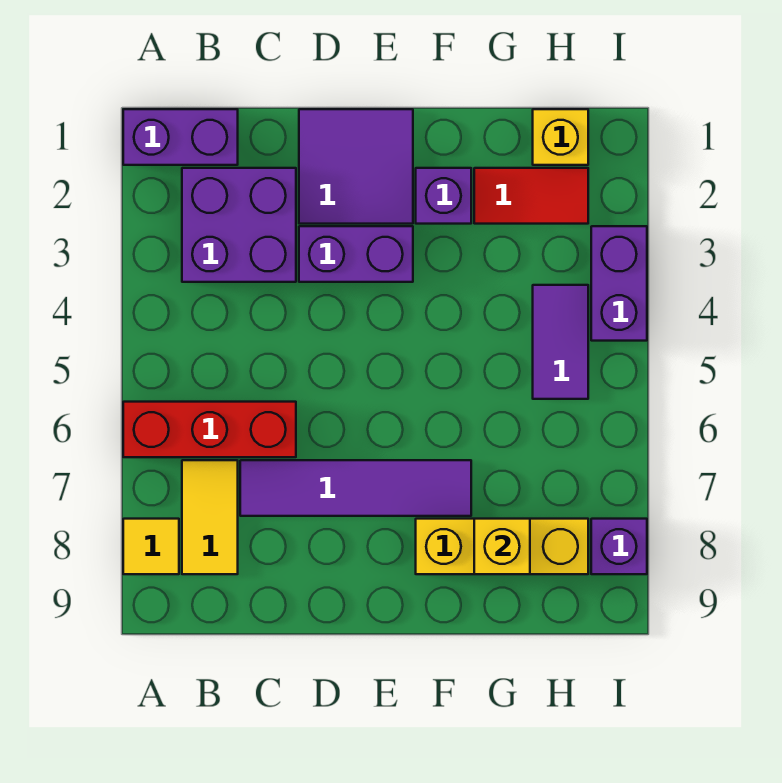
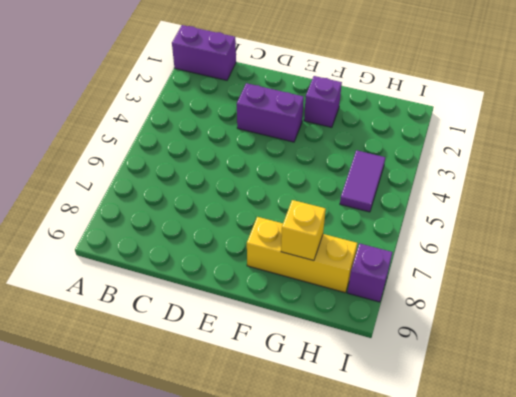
none -> red 1x3 brick [123,402,296,457]
none -> yellow 1x1 tile [123,519,179,574]
none -> purple 2x2 brick [182,168,296,282]

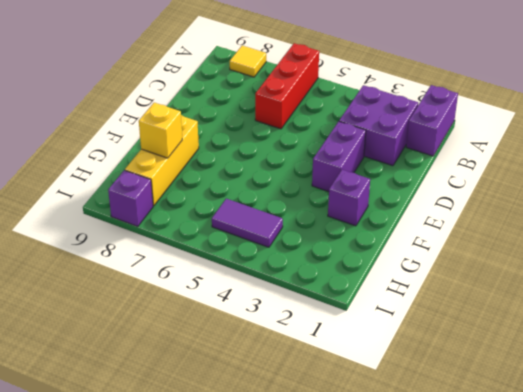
none -> yellow 1x2 tile [182,460,238,574]
none -> purple 1x4 tile [240,460,471,516]
none -> purple 2x2 tile [299,109,413,224]

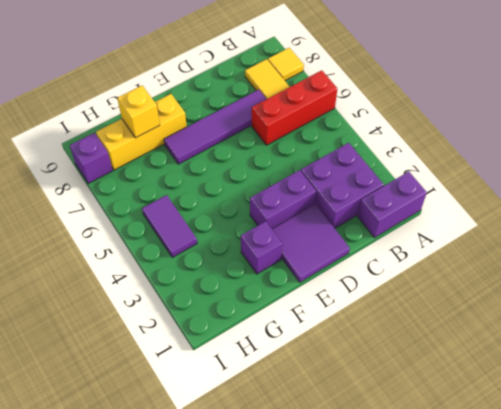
none -> red 1x2 tile [474,168,588,224]
none -> yellow 1x1 brick [533,109,588,165]
none -> purple 1x2 brick [591,226,647,341]

